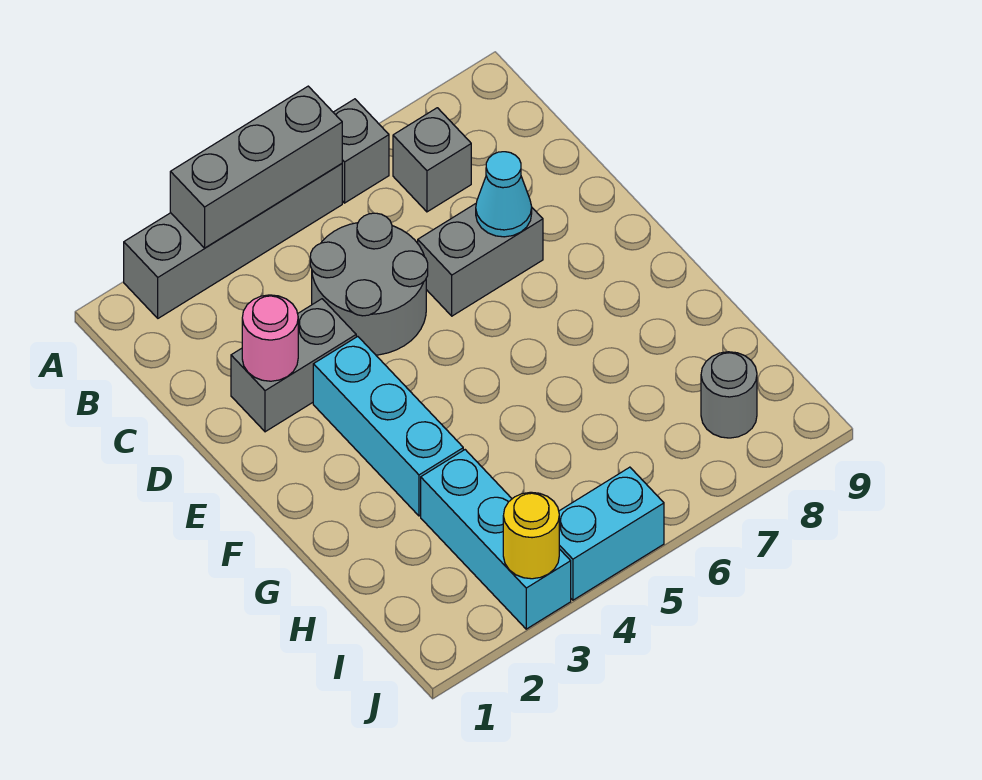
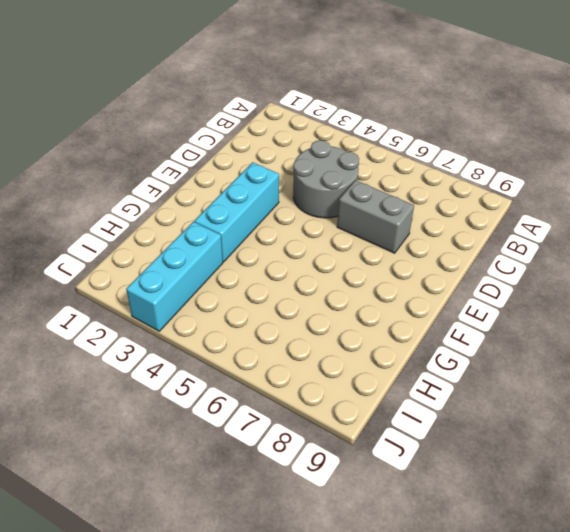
none -> grey 1x4 brick [124,164,342,318]
none -> grey 1x1 brick [333,99,389,203]
none -> grey 1x1 brick [393,108,471,212]

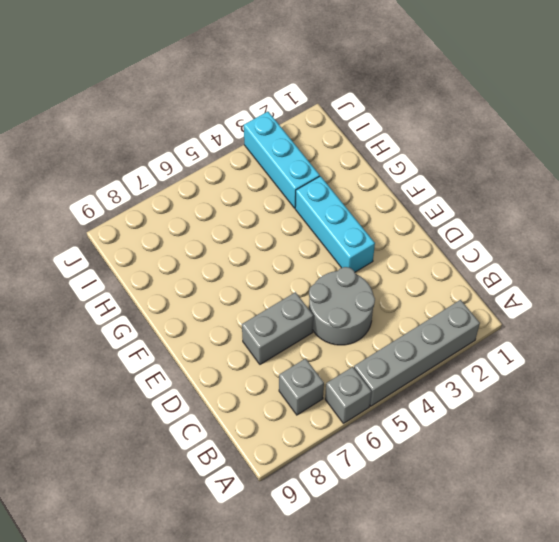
none -> grey 1x2 brick [231,299,356,432]
none -> grey 1x1 round brick [701,352,757,438]
none -> cyan 1x2 brick [559,467,664,600]

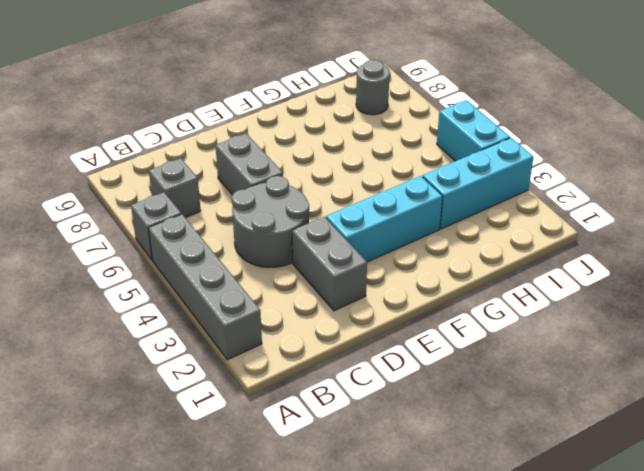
none -> grey 1x3 brick [170,86,342,248]
none -> pink 1x1 round brick [242,295,298,381]
none -> cyan 1x1 cone [476,152,532,237]

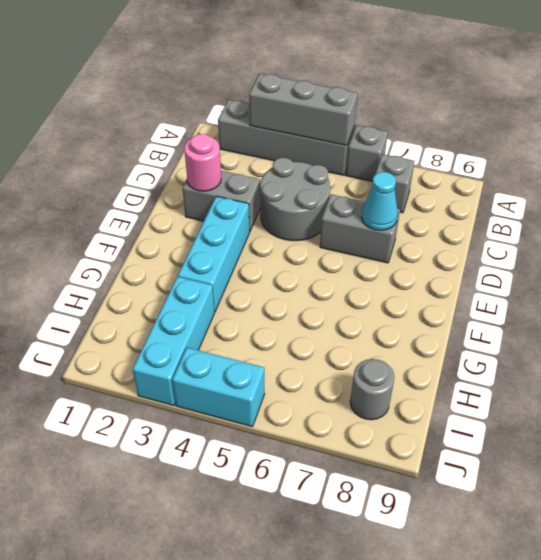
none -> yellow 1x1 round brick [503,492,559,579]

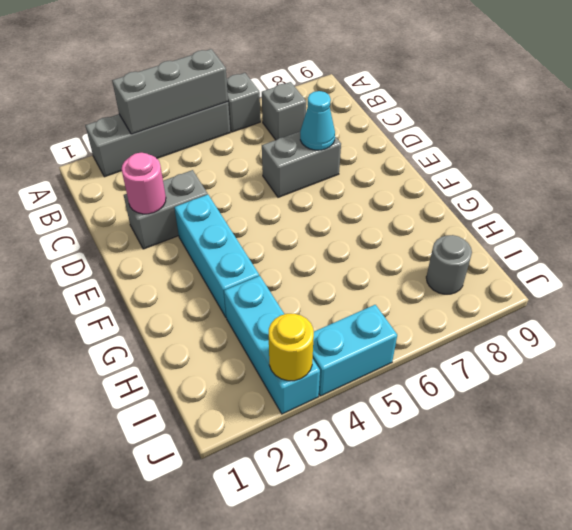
none -> grey 2x2 round brick [310,213,428,355]

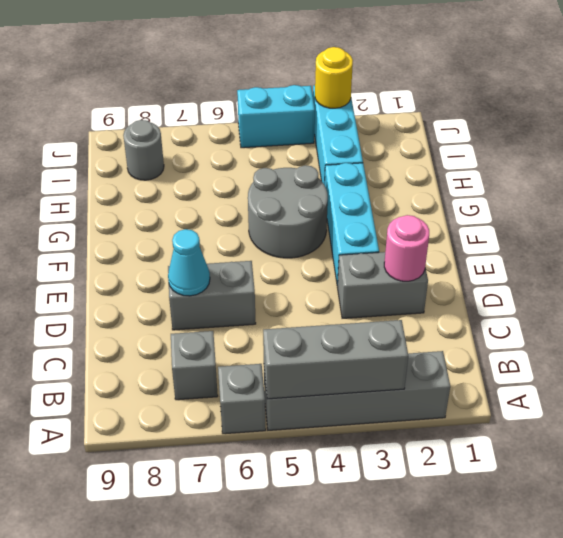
grey 2x2 round brick [248,165,328,258] -> grey 2x2 round brick moved to [310,213,428,355]

